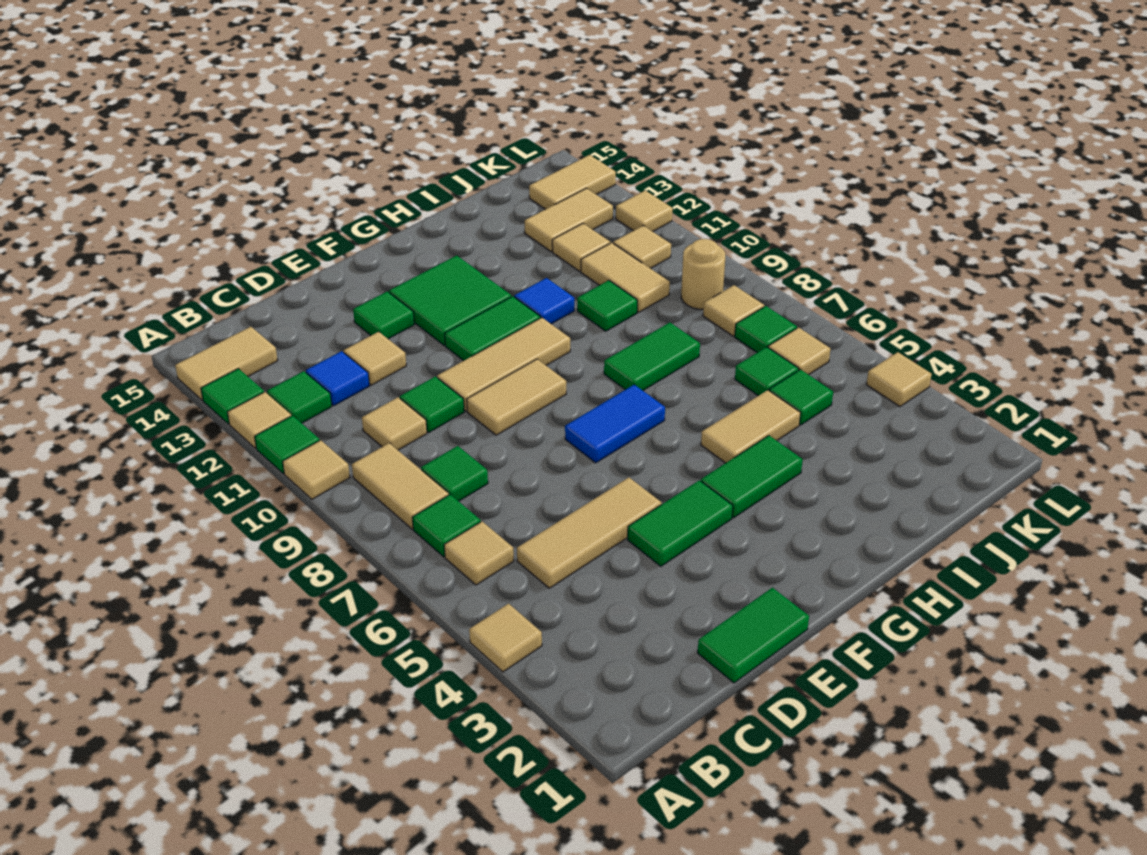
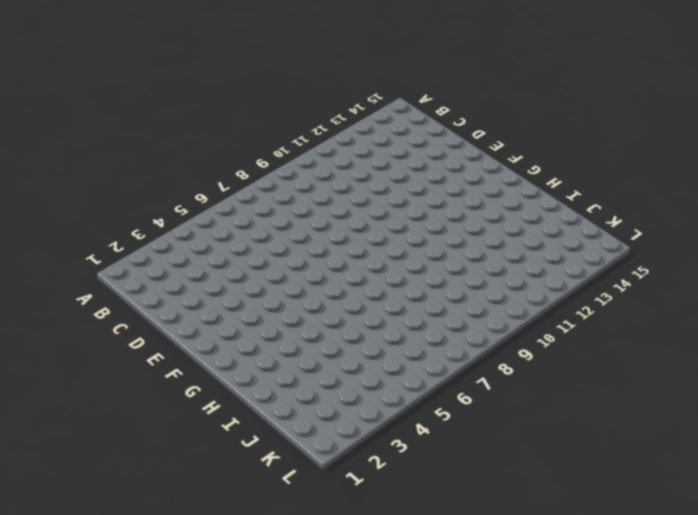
none -> tan 1x1 tile [469,604,542,672]
none -> tan 1x1 tile [283,440,350,499]
none -> green 1x1 tile [255,416,320,474]
none -> tan 1x1 tile [227,392,291,448]

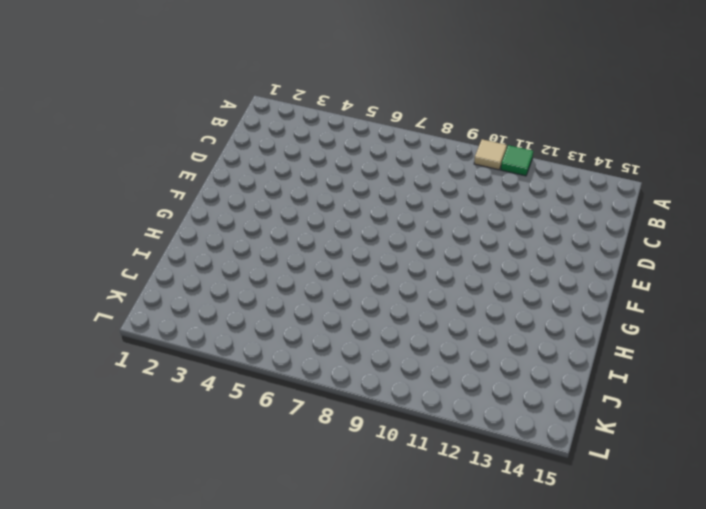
none -> tan 1x1 tile [469,604,542,672]
none -> tan 1x1 tile [227,392,291,448]
none -> green 1x1 tile [201,369,264,424]
none -> tan 1x2 tile [175,327,278,400]

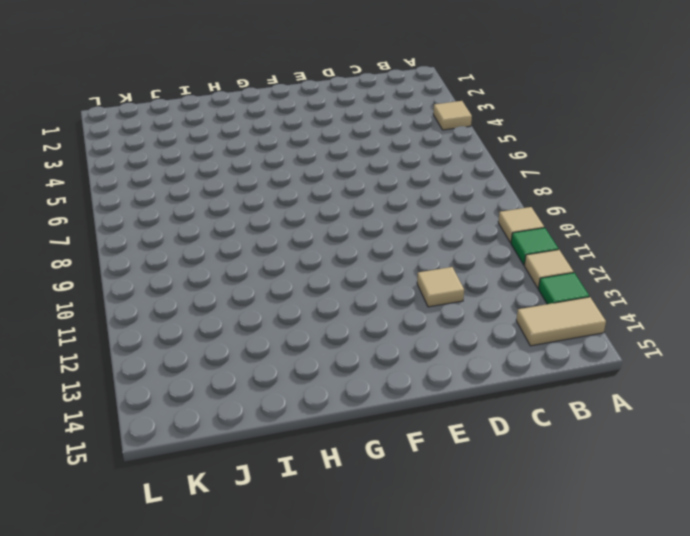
none -> tan 1x1 tile [444,522,514,585]
none -> green 1x1 tile [412,495,481,557]
none -> tan 1x2 tile [352,443,449,529]
none -> green 1x1 tile [267,371,332,423]

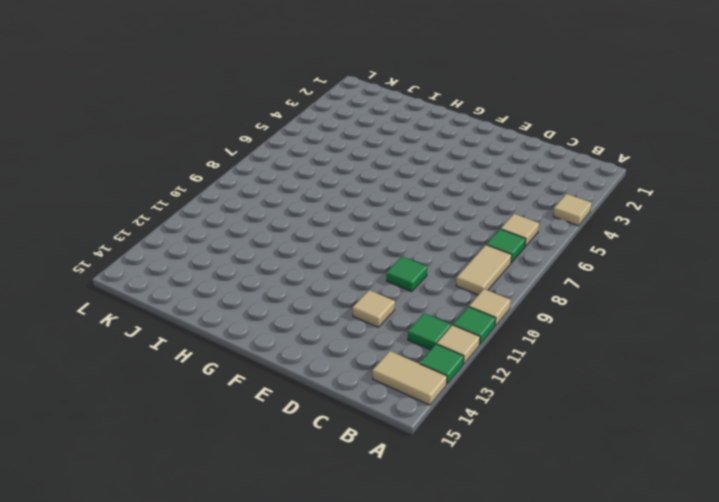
none -> tan 1x3 tile [517,477,662,588]
none -> green 1x1 tile [421,446,488,501]
none -> tan 1x1 tile [362,397,427,450]
none -> blue 1x1 tile [306,351,369,406]

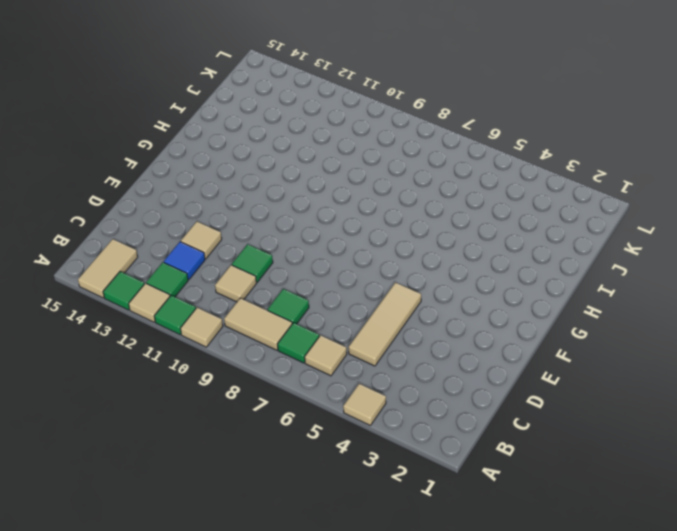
none -> green 1x2 tile [698,588,809,683]
none -> green 1x2 tile [628,480,733,566]
none -> tan 1x2 tile [467,359,566,435]
none -> tan 1x3 tile [437,318,570,411]

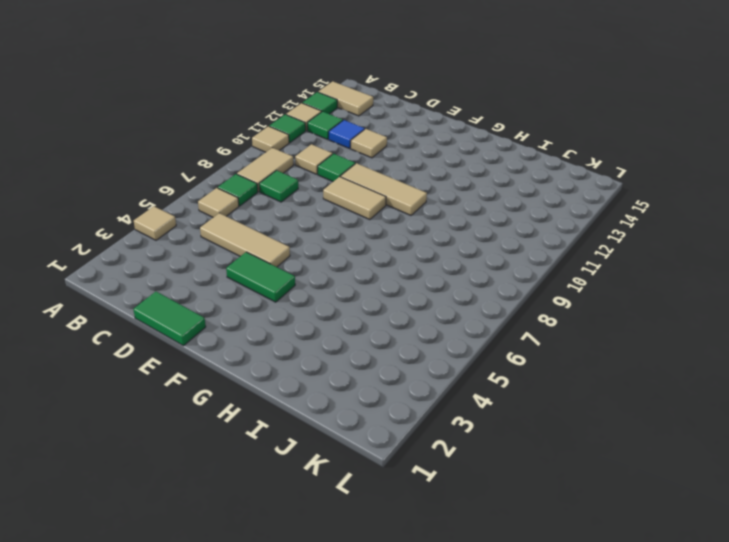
none -> green 1x1 tile [353,291,414,339]
none -> blue 1x2 tile [565,385,665,463]
none -> green 1x2 tile [445,296,541,361]
none -> green 2x2 tile [389,255,511,345]

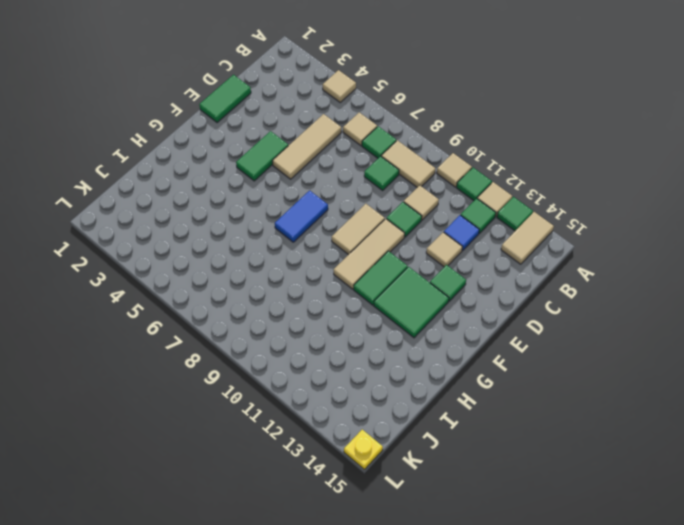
yellow 1x1 plate [344,430,383,469] -> none
none -> green 1x2 tile [701,436,803,518]
none -> tan 1x2 tile [701,390,801,463]
none -> green 1x2 tile [604,323,700,390]
none -> blue 1x1 tile [514,278,574,324]

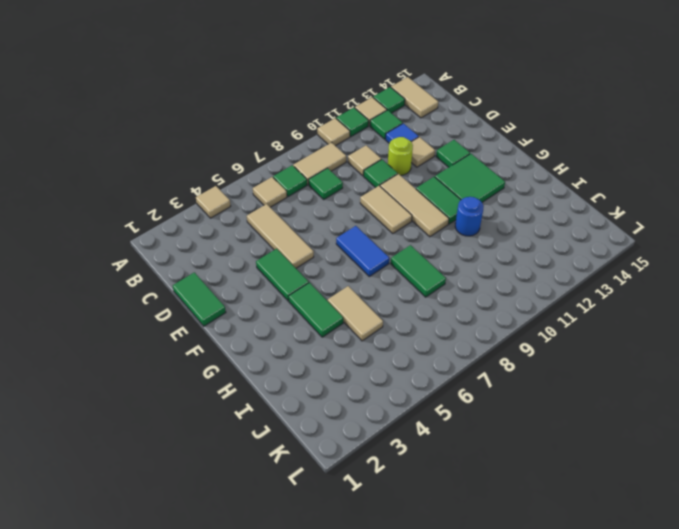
lime 1x1 round brick [388,137,413,175] -> none
blue 1x1 round brick [455,197,484,236] -> blue 1x1 tile [514,278,574,324]
none -> green 1x1 tile [577,280,637,331]
none -> green 1x1 tile [769,370,833,425]
none -> green 1x1 tile [735,347,799,396]
none -> tan 1x2 tile [581,243,670,312]

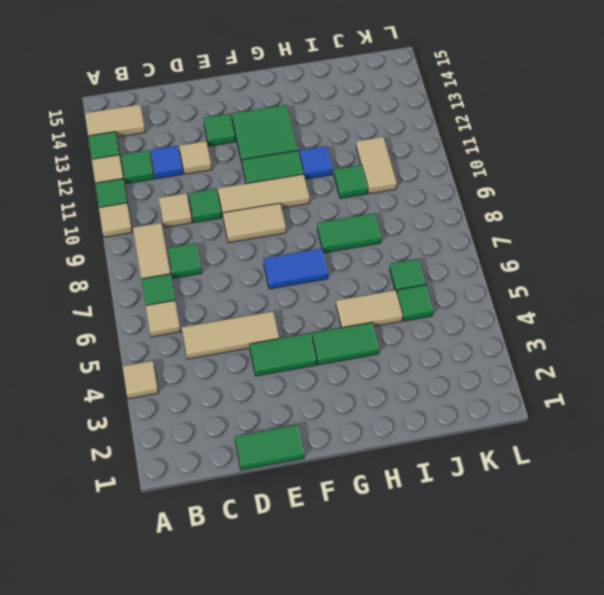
none -> tan 1x1 tile [552,224,610,271]
none -> tan 1x2 tile [525,188,613,252]
none -> tan 1x1 tile [768,327,831,375]
none -> green 1x1 tile [735,306,797,353]

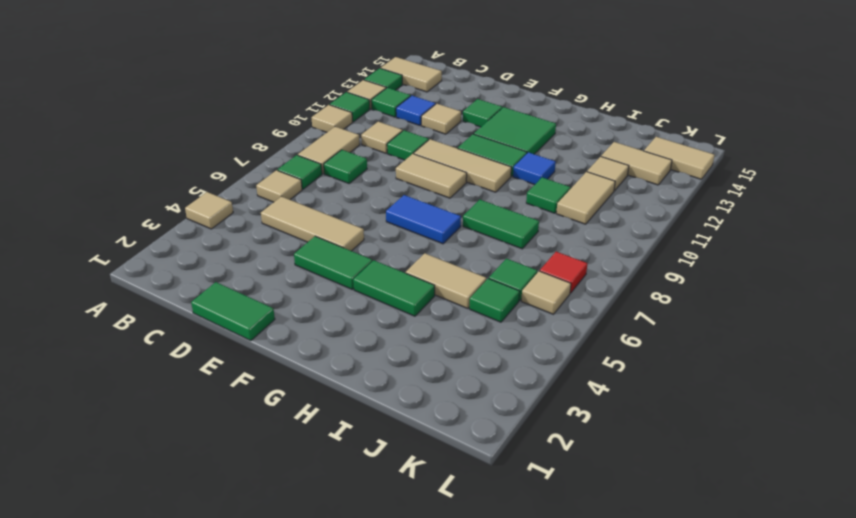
red 1x1 tile [540,252,587,293] -> green 1x1 tile [735,306,797,353]
none -> tan 1x1 tile [703,285,764,336]
none -> tan 1x1 round brick [681,239,725,309]
none -> tan 1x1 tile [613,226,671,268]
none -> tan 1x1 tile [866,352,932,407]

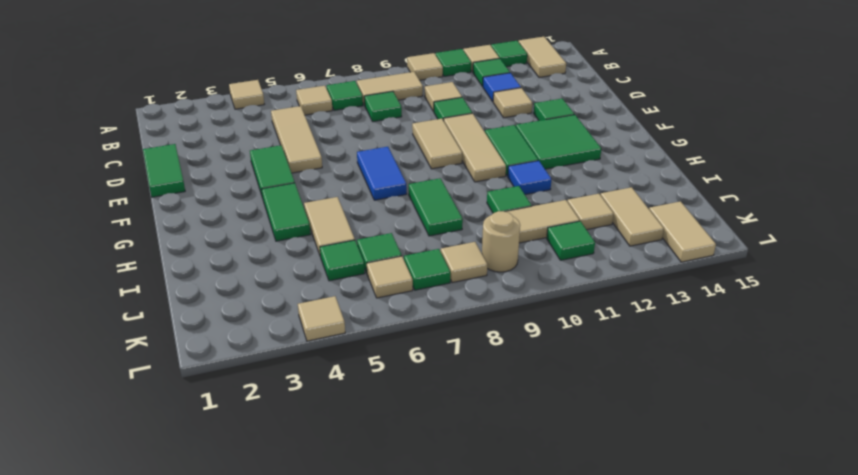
green 1x1 tile [547,221,595,260] -> tan 1x1 tile [613,226,671,268]
none -> tan 1x1 tile [616,190,673,232]

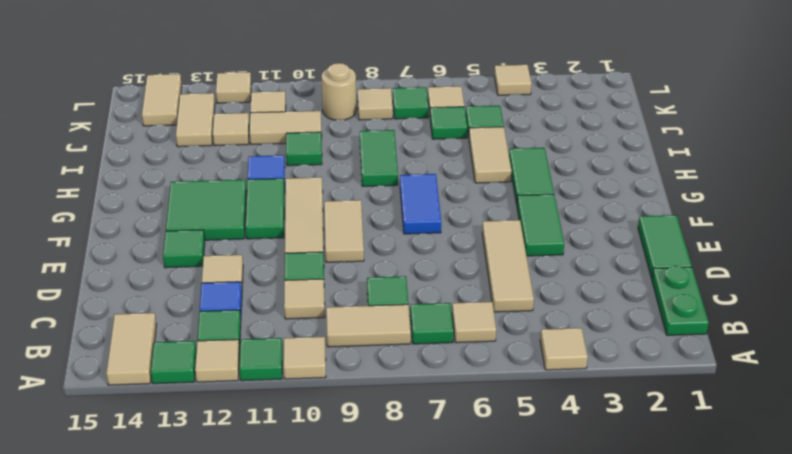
green 1x2 plate [652,266,709,335] -> none

